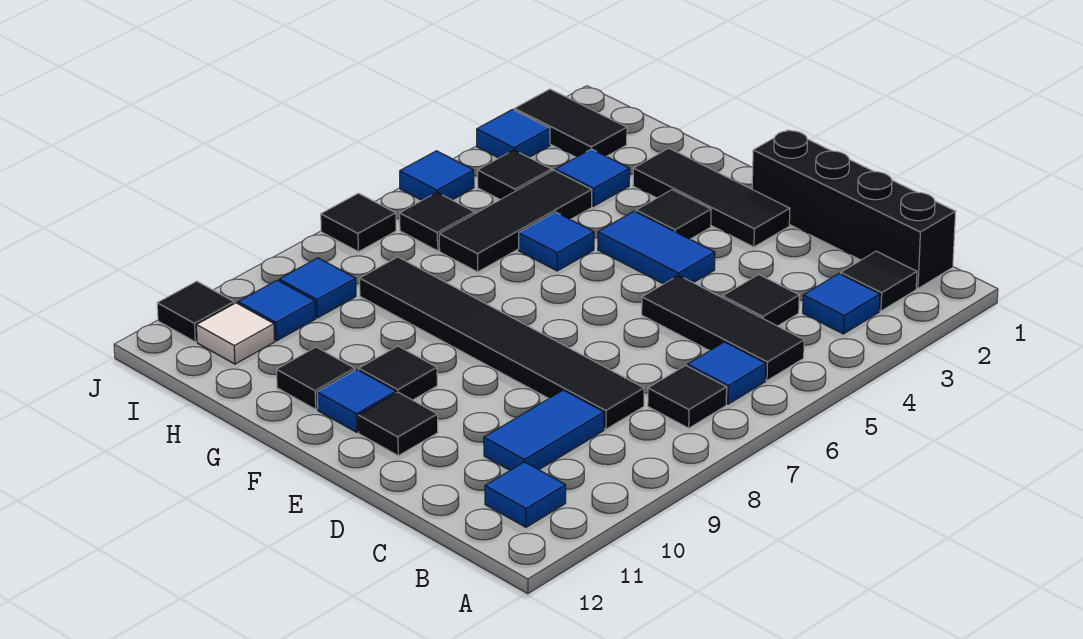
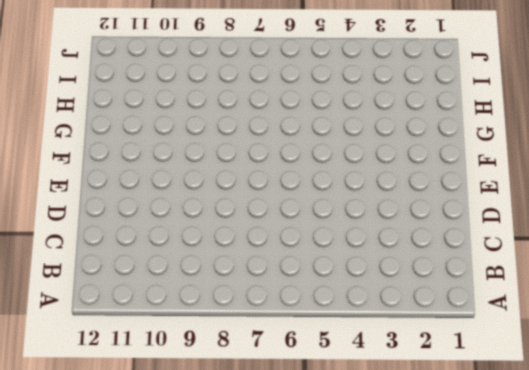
none -> black 1x4 brick [752,130,956,288]
none -> black 1x1 tile [841,251,917,311]
none -> blue 1x1 tile [803,274,880,334]
none -> black 1x3 tile [642,275,804,380]

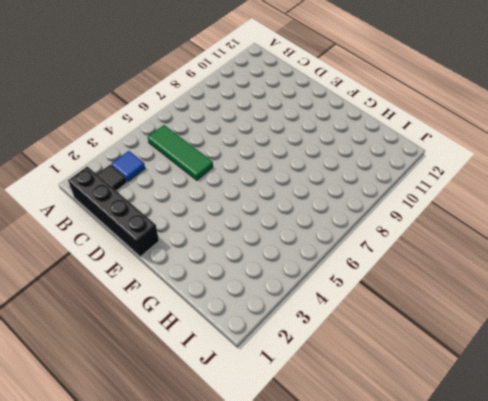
green 1x3 tile [148,125,213,180] -> black 1x3 tile [642,275,804,380]
none -> blue 1x1 tile [688,342,766,404]
none -> black 1x1 tile [648,365,727,428]
none -> blue 1x1 tile [485,462,566,527]
none -> black 1x1 tile [723,275,799,326]

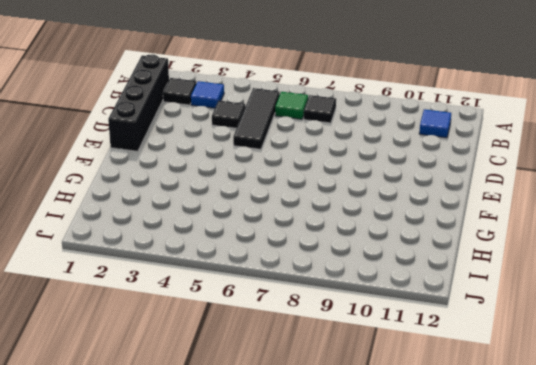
green 1x1 tile [275,92,308,119] -> blue 1x1 tile [688,342,766,404]
none -> black 1x6 tile [360,257,644,429]
none -> blue 1x2 tile [484,390,604,470]
none -> black 1x3 tile [633,148,790,247]
none -> blue 1x2 tile [598,211,715,284]

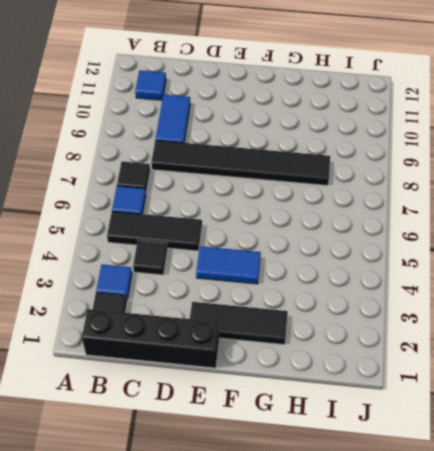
none -> black 1x1 tile [358,392,438,456]
none -> black 1x1 tile [636,190,711,239]
none -> black 1x1 tile [359,346,437,400]
none -> blue 1x1 tile [317,370,396,432]

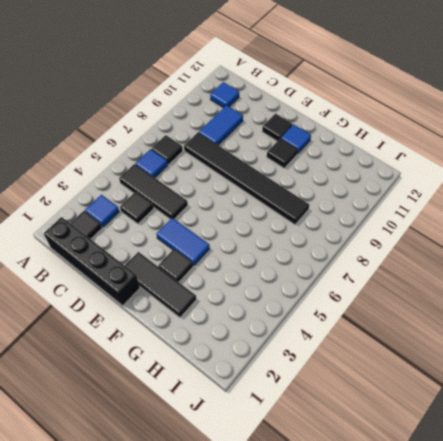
none -> blue 1x1 tile [519,212,594,271]
none -> black 1x1 tile [276,347,355,409]
none -> blue 1x1 tile [555,149,630,206]
none -> black 1x3 tile [439,170,592,272]

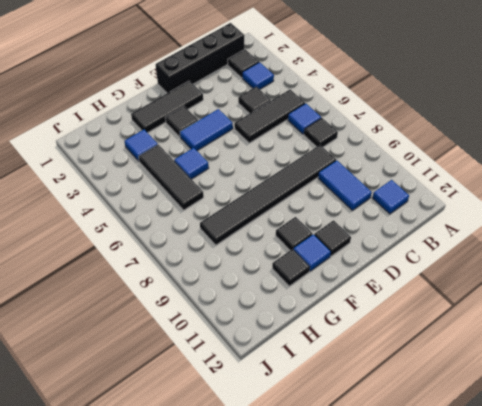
none -> black 1x2 tile [514,89,627,157]
none -> black 1x1 tile [478,150,552,200]
none -> black 1x1 tile [400,192,475,251]
none -> blue 1x1 tile [279,258,356,318]

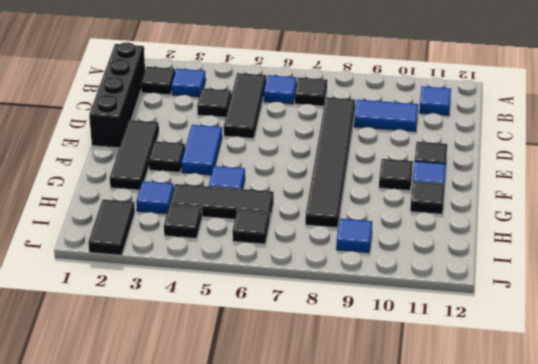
none -> blue 1x1 tile [238,280,316,341]
none -> white 1x1 tile [197,303,275,364]
none -> blue 1x1 tile [477,109,550,158]
none -> blue 1x1 tile [400,151,474,200]

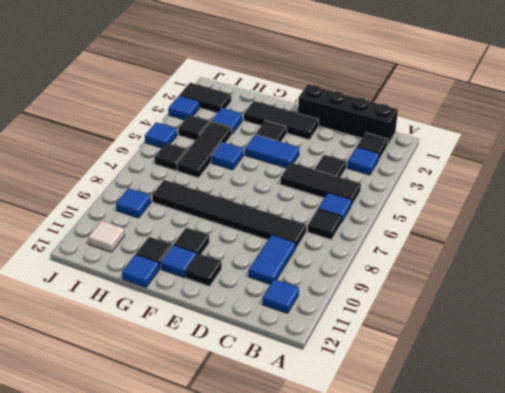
blue 1x1 tile [122,255,159,287] -> blue 1x1 tile moved to [238,280,316,341]
none -> black 1x1 tile [321,193,396,252]
none -> black 1x1 tile [157,281,234,342]

